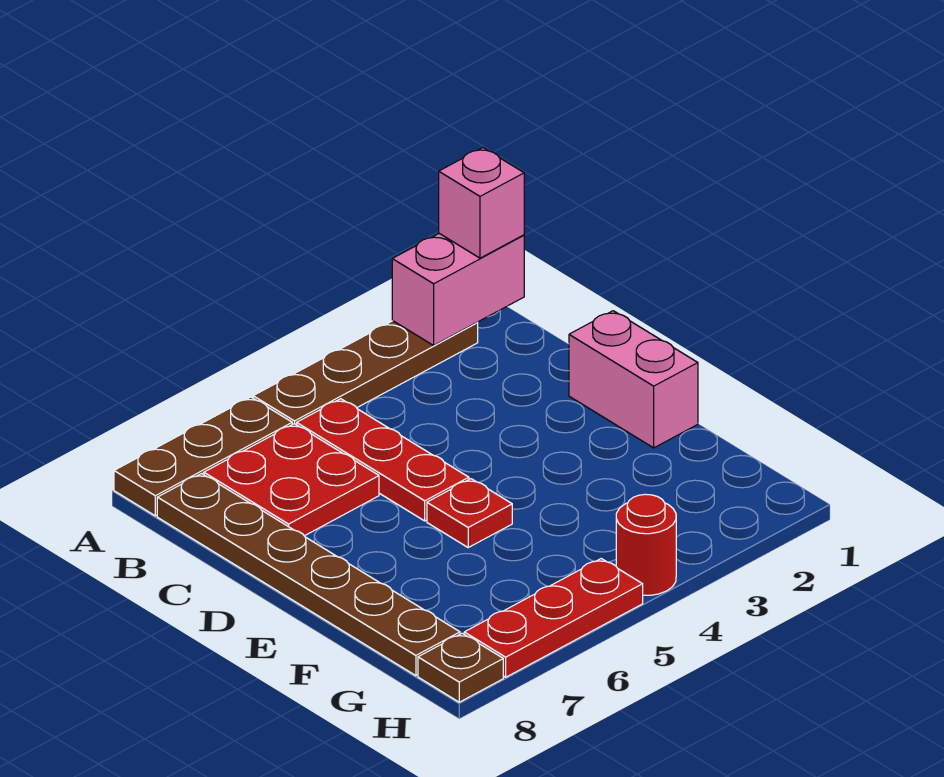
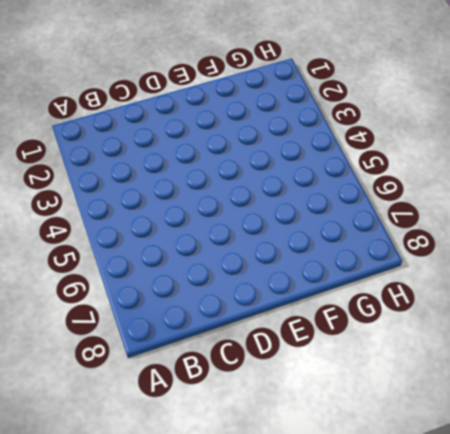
none -> brown 1x4 plate [253,321,478,425]
none -> brown 1x3 plate [114,397,292,516]
none -> red 1x3 plate [297,399,469,521]

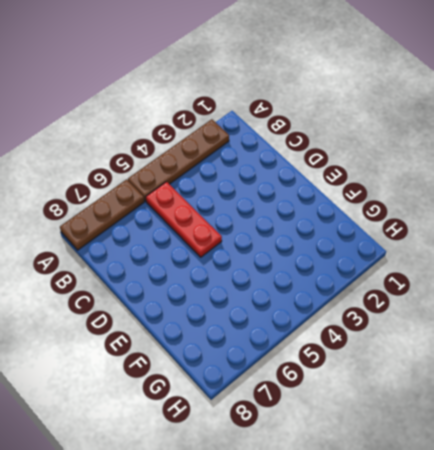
none -> red 2x2 plate [204,424,379,536]
none -> brown 1x6 plate [157,474,460,676]
none -> pink 1x2 brick [569,311,698,448]

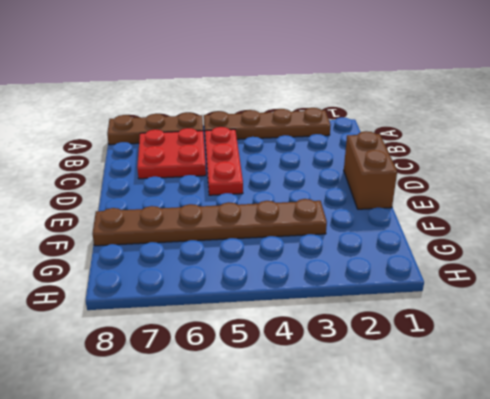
brown 1x2 brick [344,131,397,209] -> pink 1x2 brick [569,311,698,448]
brown 1x6 plate [93,199,327,246] -> brown 1x6 plate turned to [157,474,460,676]
none -> red 1x1 plate [427,479,512,547]
none -> red 1x1 round brick [616,494,676,595]
none -> red 1x3 plate [464,559,643,677]

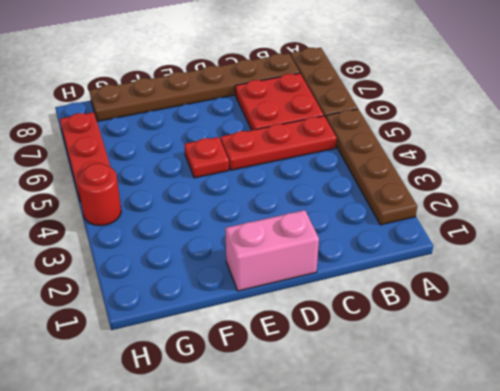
none -> brown 1x1 plate [418,633,503,702]
none -> pink 1x2 brick [392,234,524,345]
none -> pink 1x1 brick [439,148,524,258]

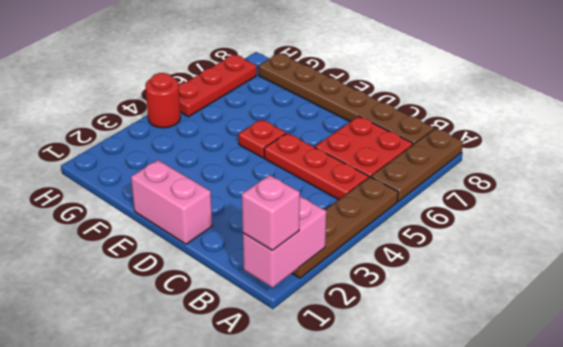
none -> brown 1x1 plate [418,633,503,702]

